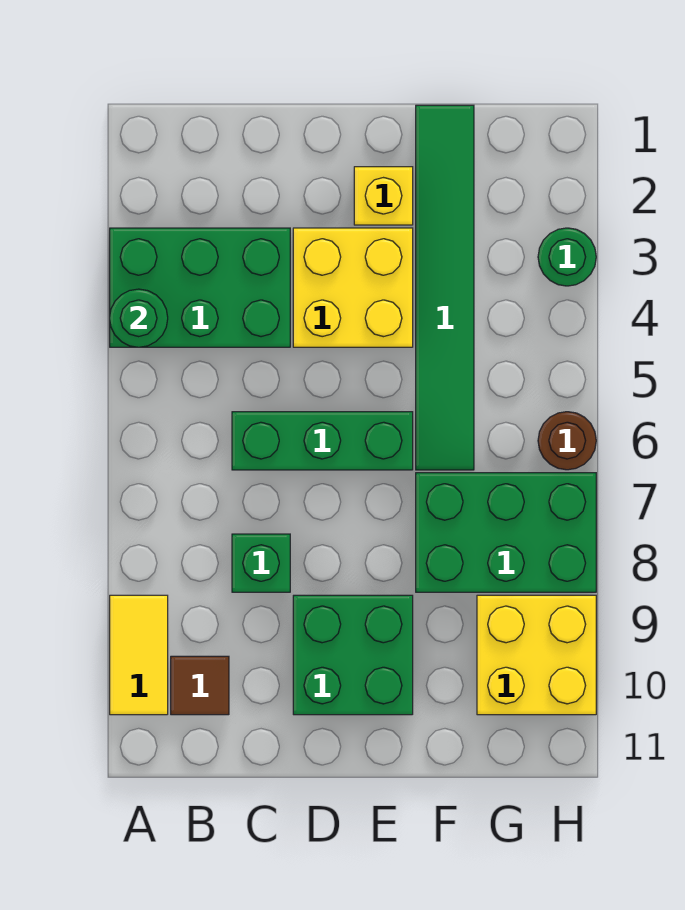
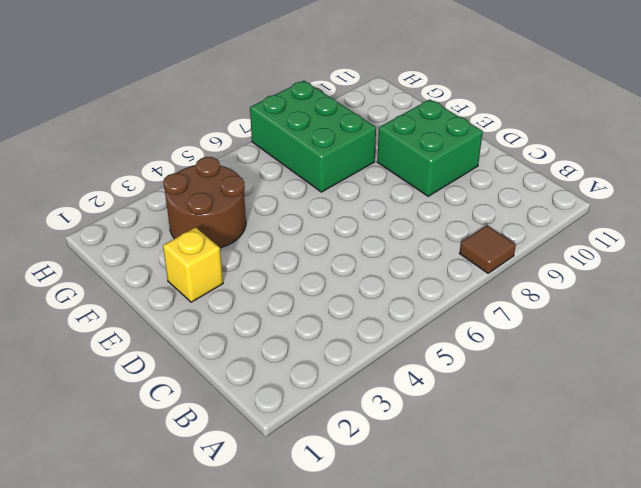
brown 1x1 tile [459,225,516,273] -> brown 1x1 tile moved to [171,656,229,715]
brown 2x2 round brick [163,157,246,248] -> green 1x6 tile [416,105,474,470]
none -> green 2x3 brick [110,228,290,347]
none -> yellow 1x2 tile [110,595,168,715]
none -> green 1x3 brick [232,412,413,470]

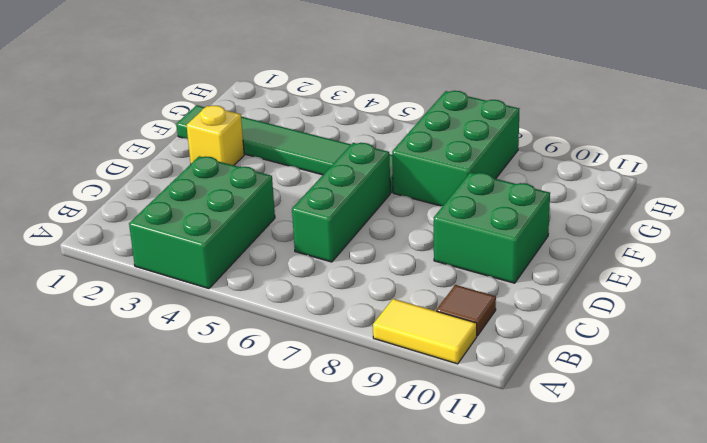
none -> green 1x1 brick [232,534,290,592]
none -> yellow 2x2 brick [293,228,413,347]
none -> yellow 2x2 brick [477,595,596,715]

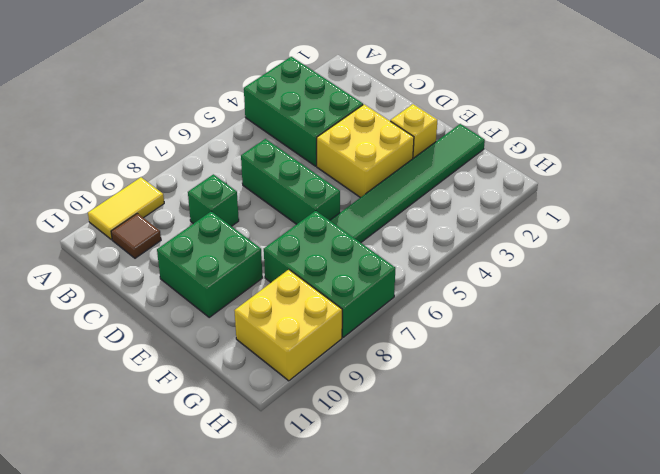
none -> green 1x1 round brick [538,228,596,286]
none -> brown 1x1 round brick [538,412,596,470]
none -> green 1x1 round brick [110,289,168,347]

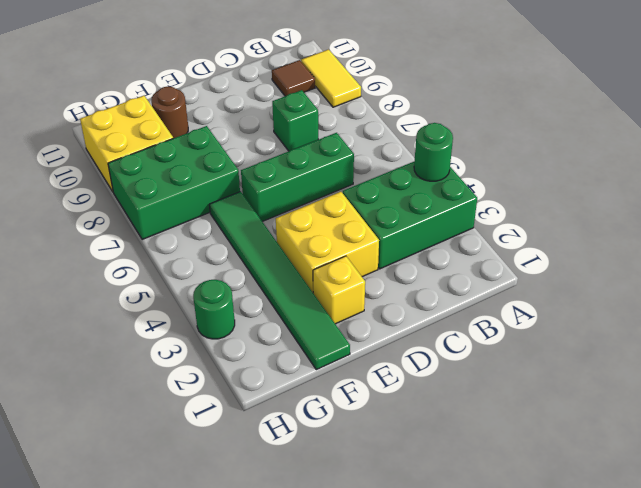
brown 1x1 round brick [151,86,188,138] -> brown 1x1 round brick moved to [538,412,596,470]
none -> green 2x2 brick [293,595,413,715]

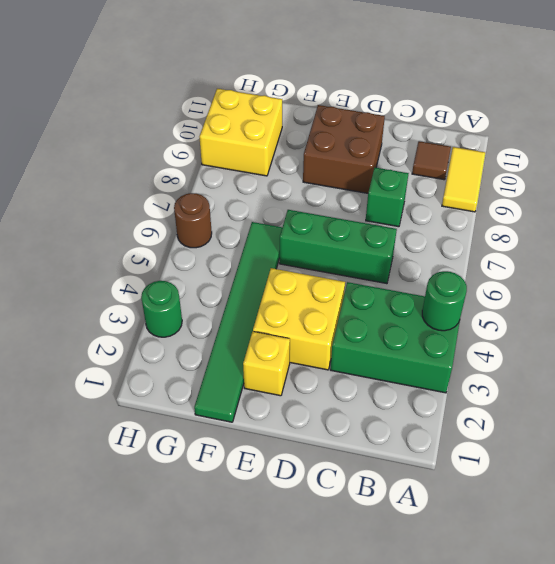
brown 2x2 brick [303,105,385,193] -> green 2x2 brick [293,595,413,715]
none -> green 2x3 brick [416,473,596,592]

